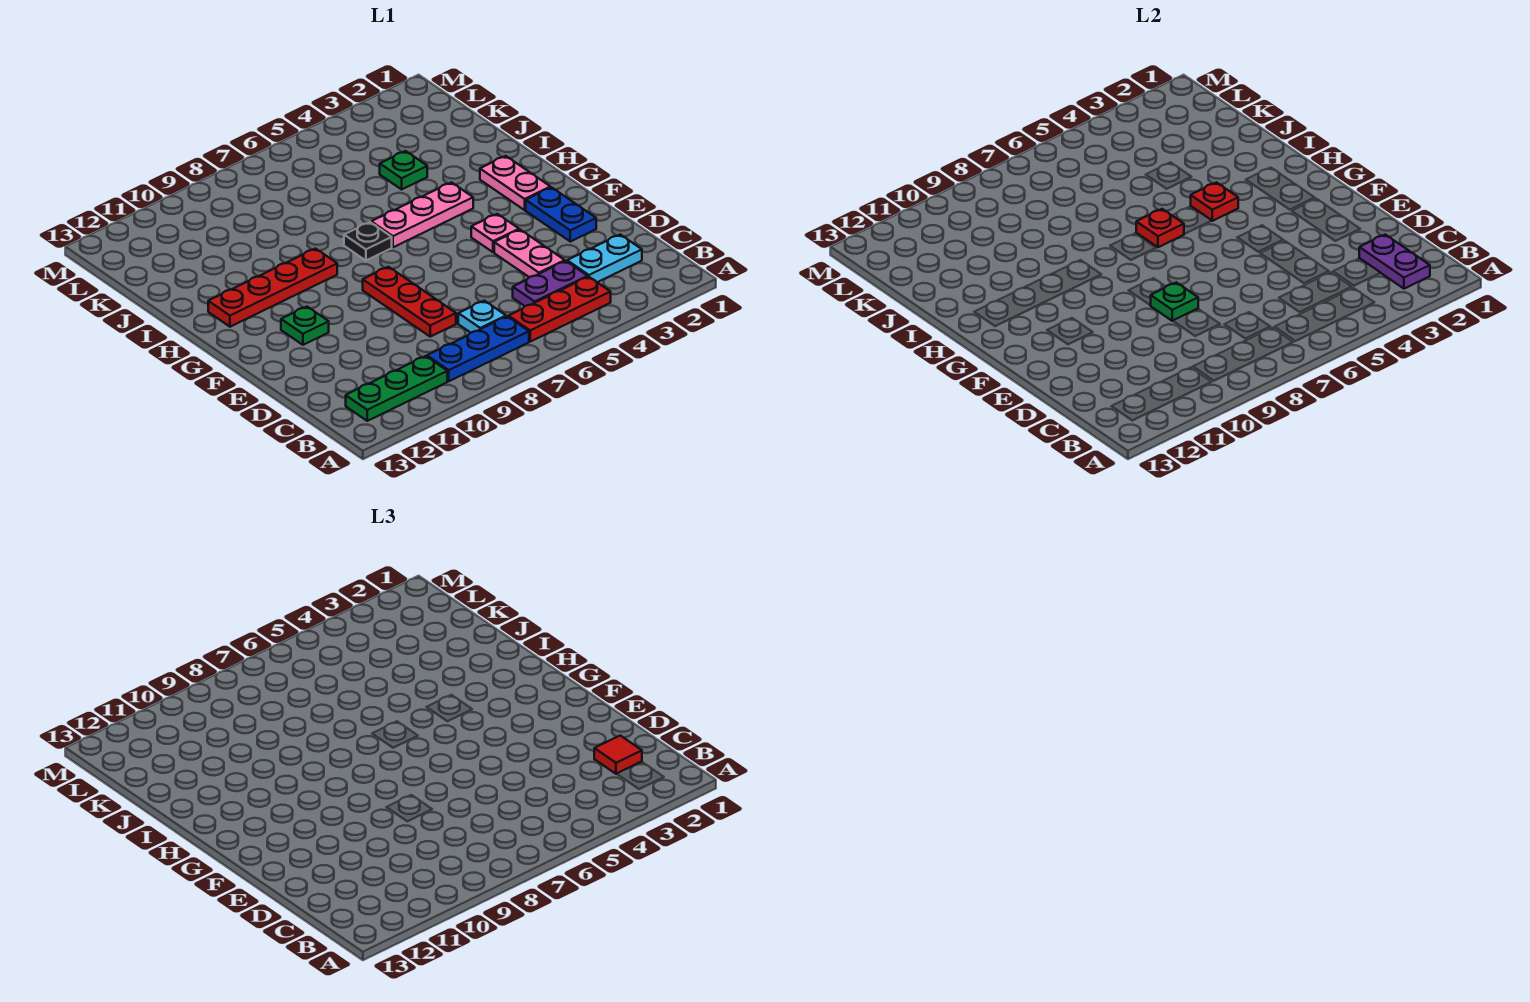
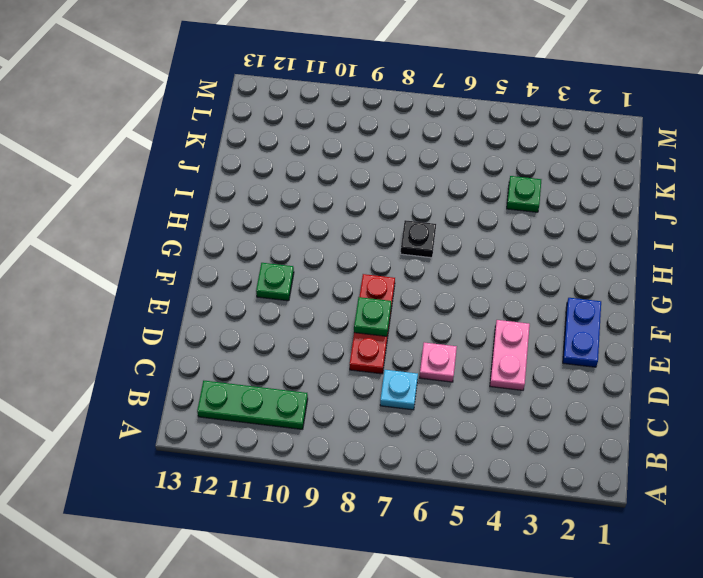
pink 1x1 plate [420,342,457,382] -> pink 1x1 plate moved to [471,214,519,252]
none -> red 1x3 plate [509,277,611,342]
none -> blue 1x3 plate [427,316,529,381]
none -> cyan 1x2 plate [567,235,642,282]

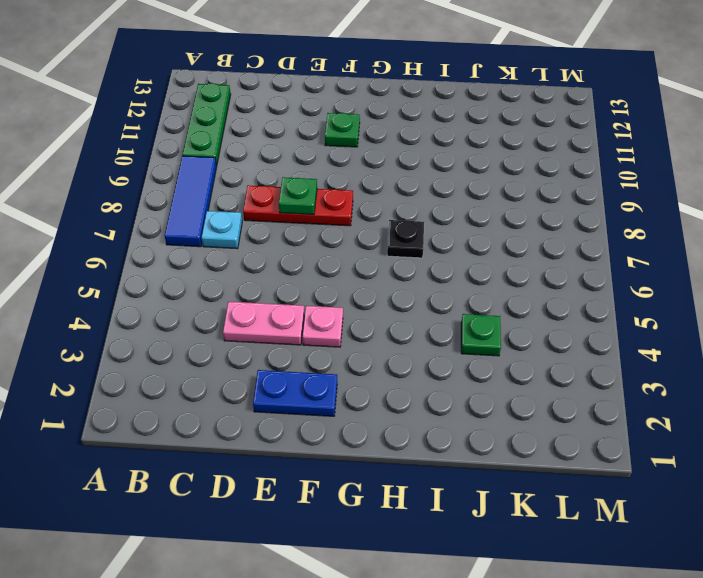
blue 1x3 tile [165,156,217,247] -> blue 1x3 plate [427,316,529,381]
none -> red 1x3 plate [509,277,611,342]
none -> cyan 1x2 plate [567,235,642,282]
none -> purple 1x2 plate [513,261,588,306]

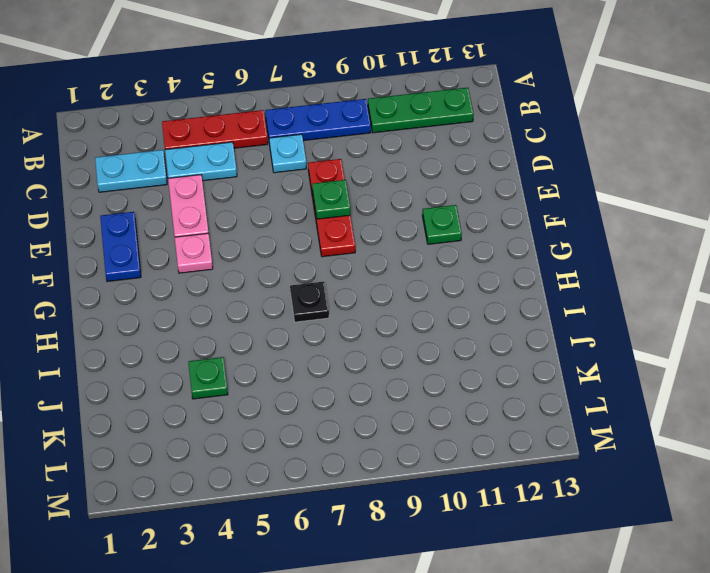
cyan 1x2 plate [165,142,237,181] -> purple 1x2 plate [513,261,588,306]
none -> pink 1x2 plate [480,156,550,210]
none -> pink 1x3 plate [371,182,473,247]
none -> red 1x4 plate [208,249,337,327]

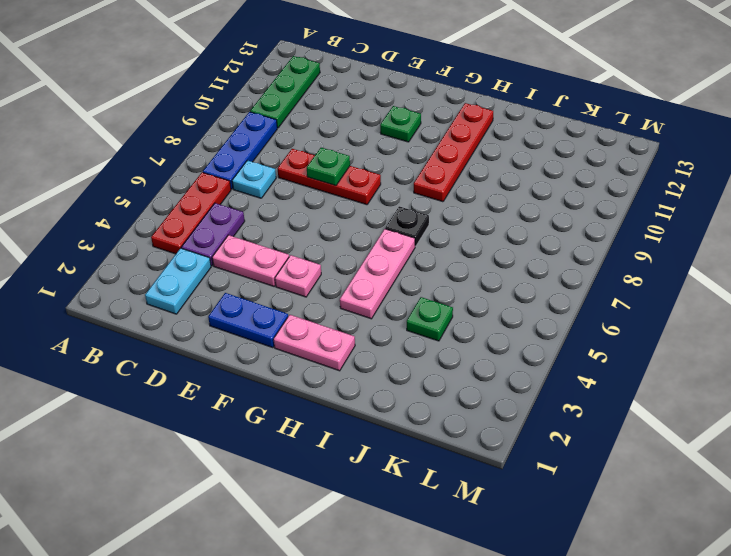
none -> purple 1x2 plate [1359,235,1430,289]
none -> red 1x1 plate [1191,182,1238,221]
none -> red 1x1 plate [1136,209,1184,247]

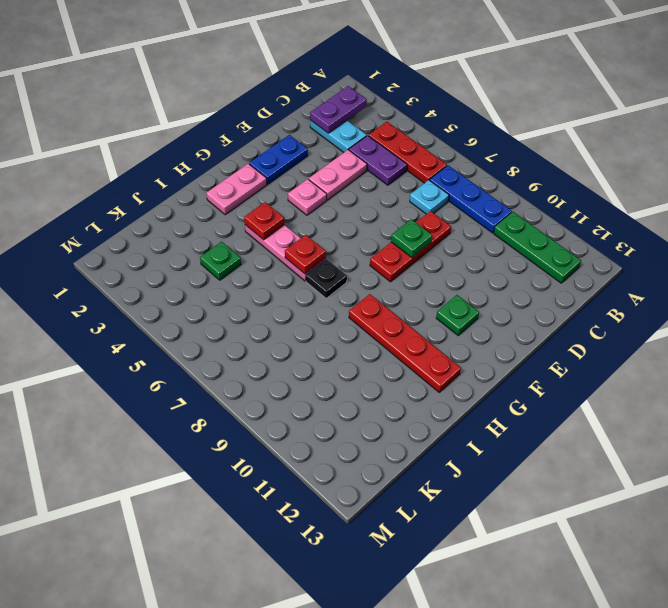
none -> red 1x1 tile [594,736,642,774]

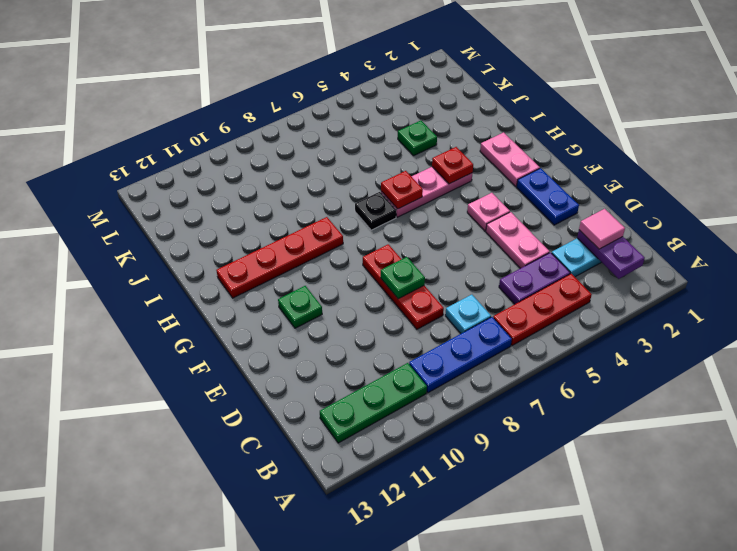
pink 1x1 tile [579,209,625,249] -> red 1x1 tile [594,736,642,774]

